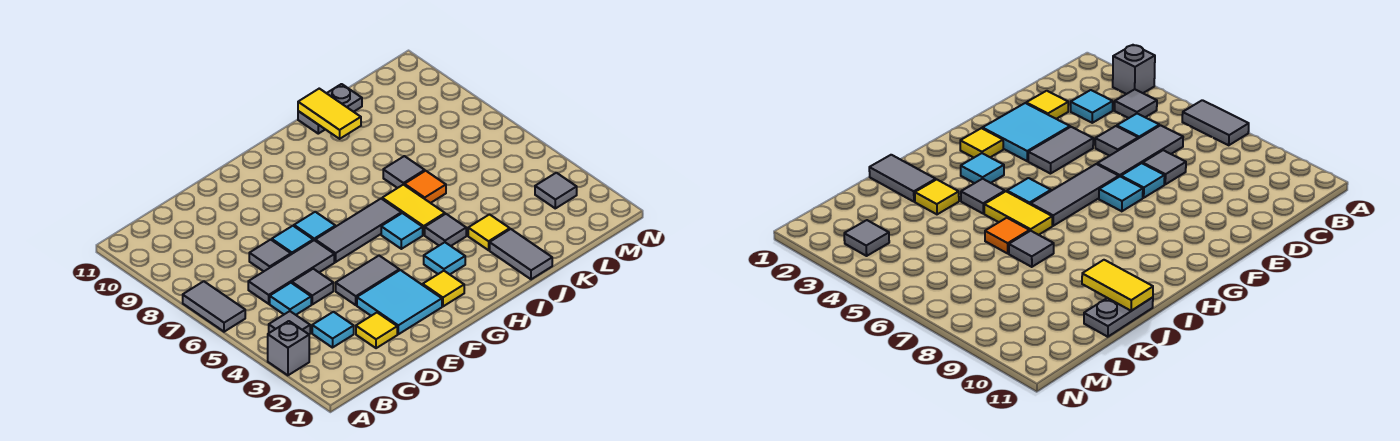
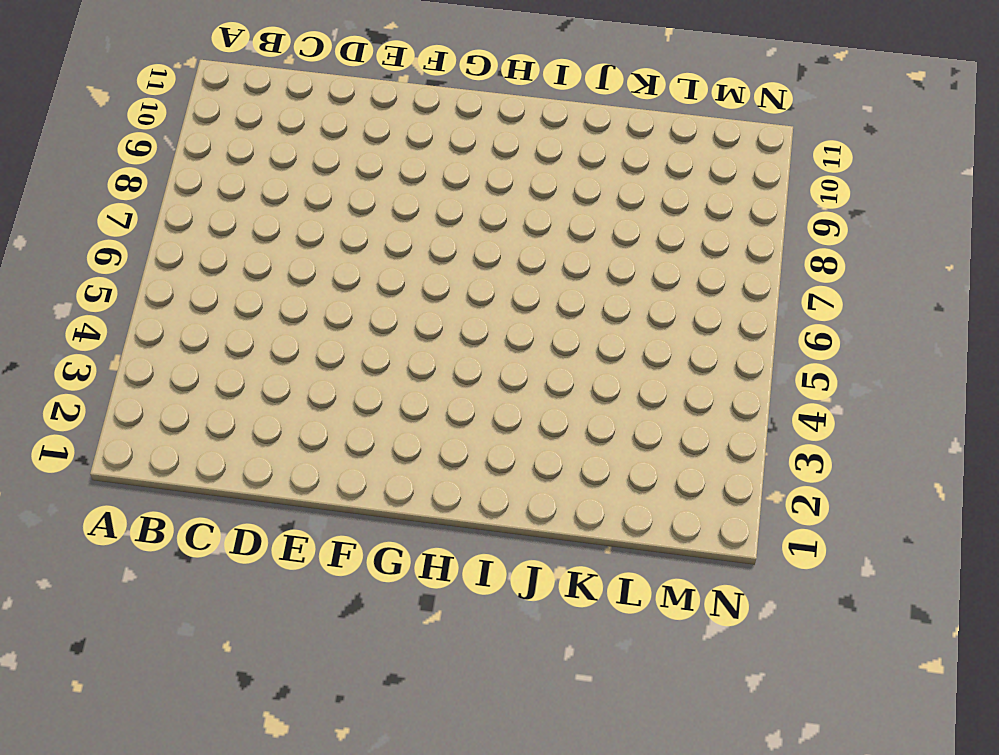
none -> grey 1x1 brick [268,321,309,375]
none -> grey 1x2 tile [183,281,245,332]
none -> grey 1x1 tile [269,311,310,334]

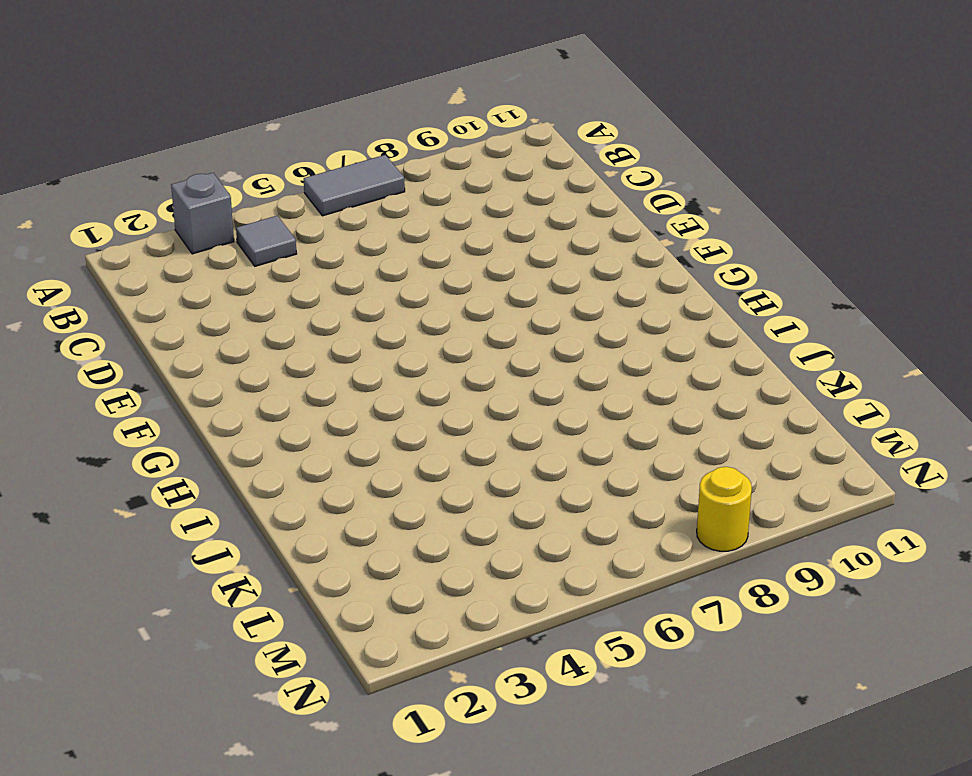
yellow 1x1 round brick [697,467,752,551] -> none
none -> cyan 1x1 tile [312,312,354,348]
none -> cyan 1x1 tile [270,283,311,315]
none -> grey 1x3 tile [248,240,334,304]

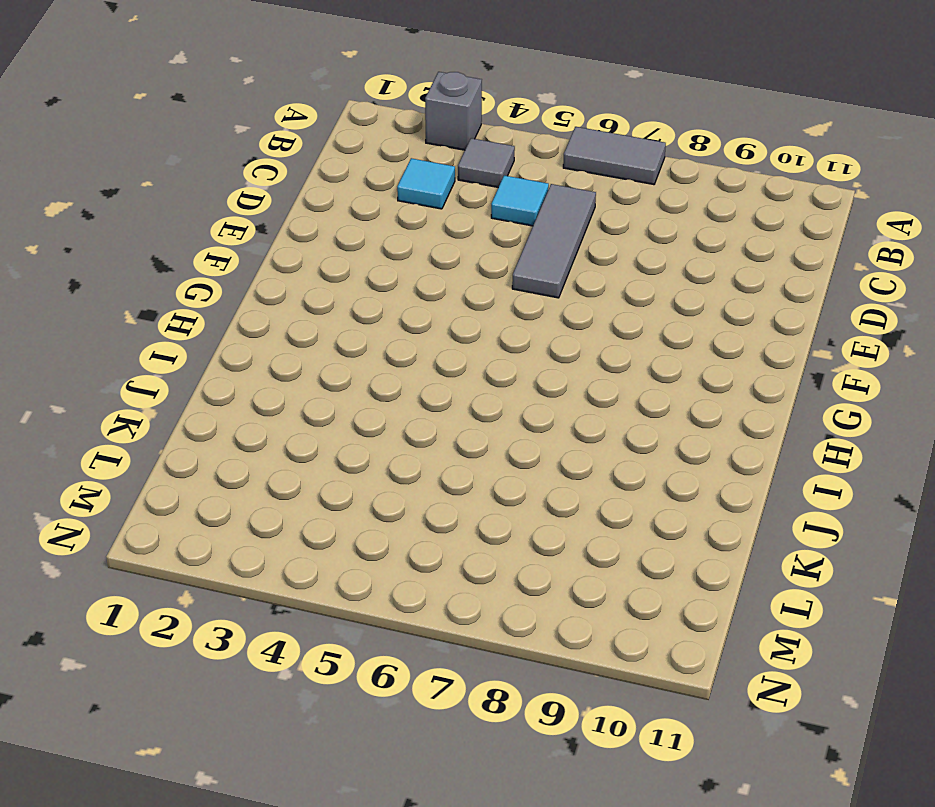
none -> yellow 1x1 tile [356,313,397,348]
none -> grey 1x1 tile [292,269,333,304]
none -> grey 1x1 tile [249,240,291,271]

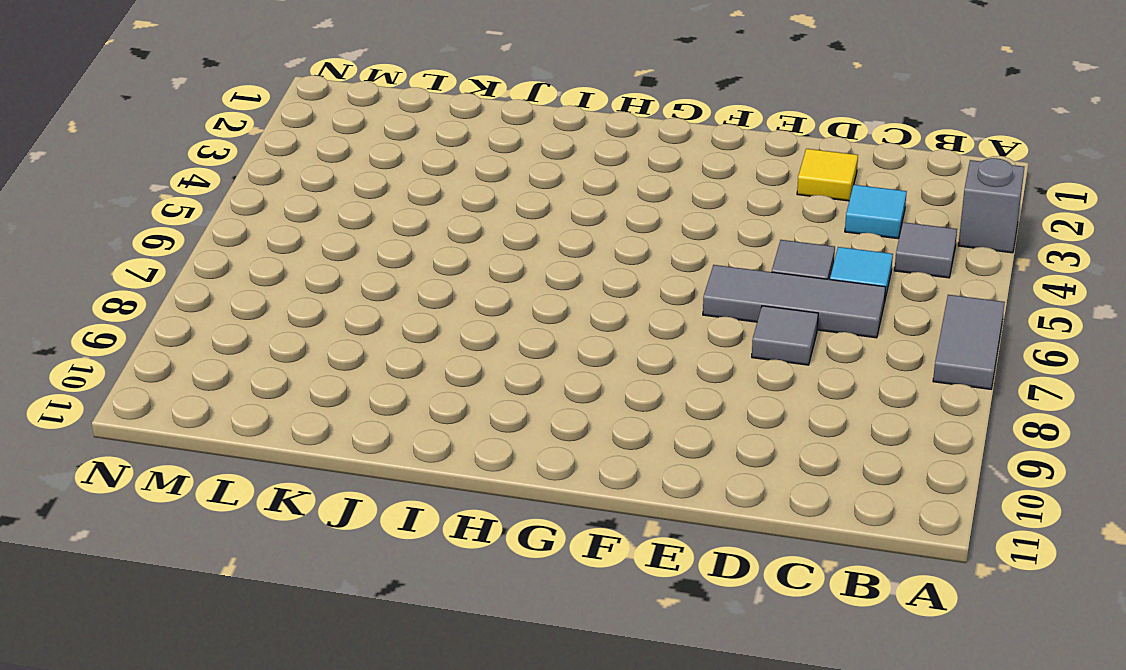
none -> cyan 2x2 tile [357,270,442,334]
none -> grey 1x2 tile [336,256,399,305]
none -> cyan 1x1 tile [272,226,313,254]

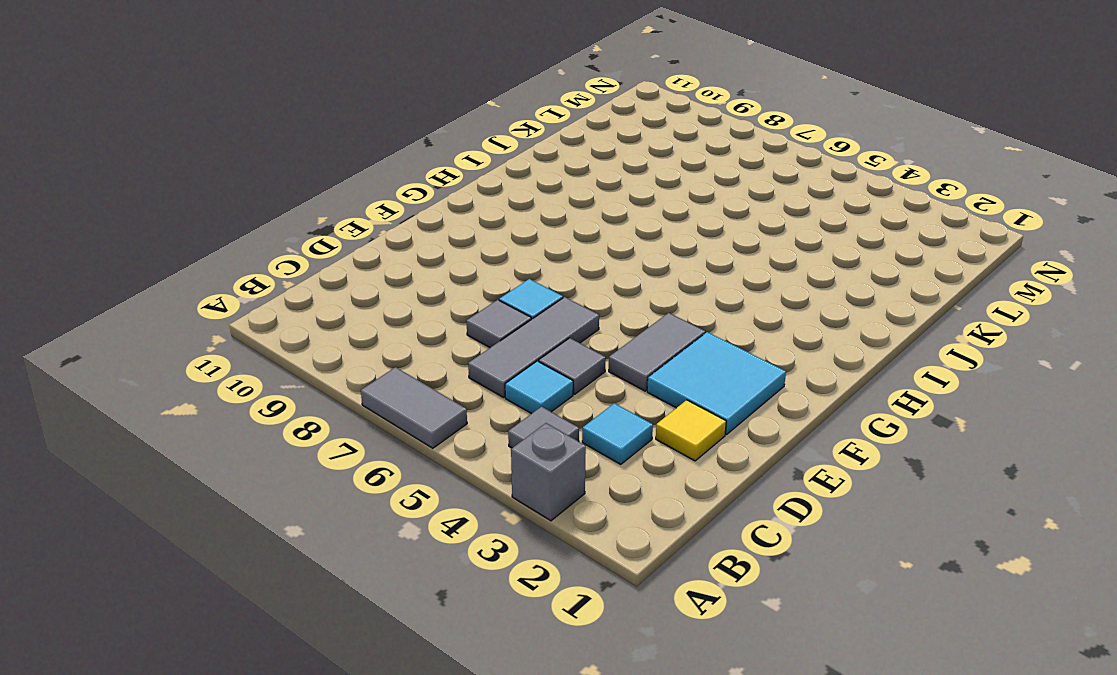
none -> grey 1x3 tile [315,199,401,262]
none -> cyan 1x1 tile [294,212,336,240]
none -> yellow 1x1 tile [423,271,464,306]

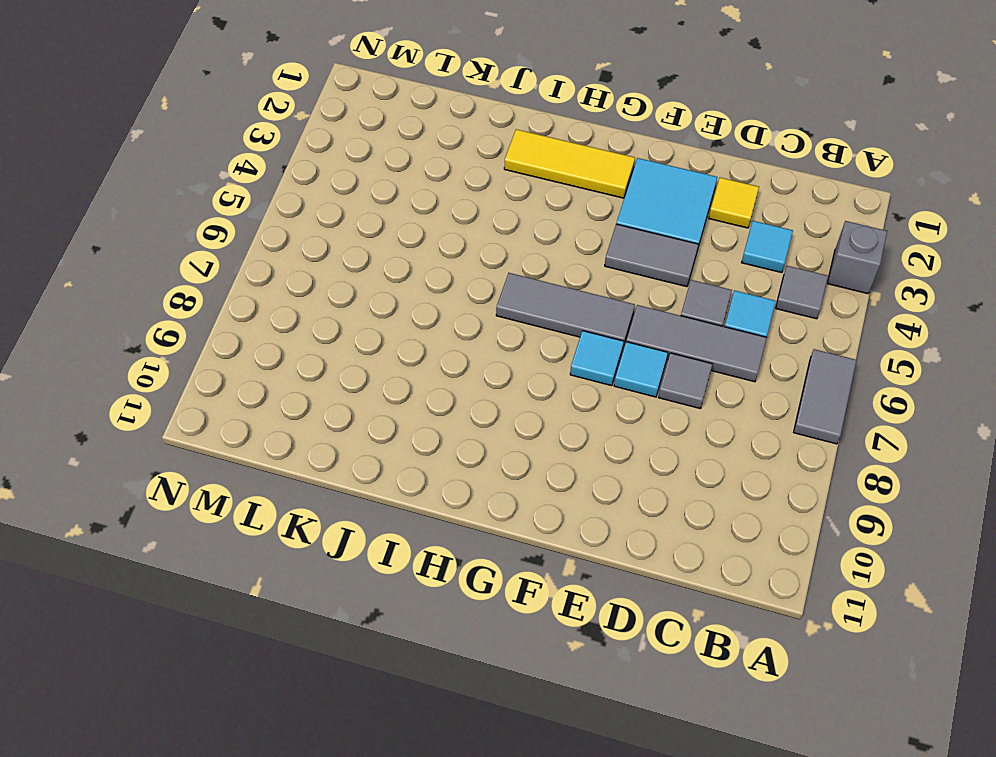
yellow 1x3 tile [504,129,635,198] -> yellow 1x1 tile [423,271,464,306]
none -> cyan 1x1 tile [424,242,465,274]
none -> cyan 1x1 tile [381,213,423,249]
none -> grey 1x1 tile [425,214,466,246]

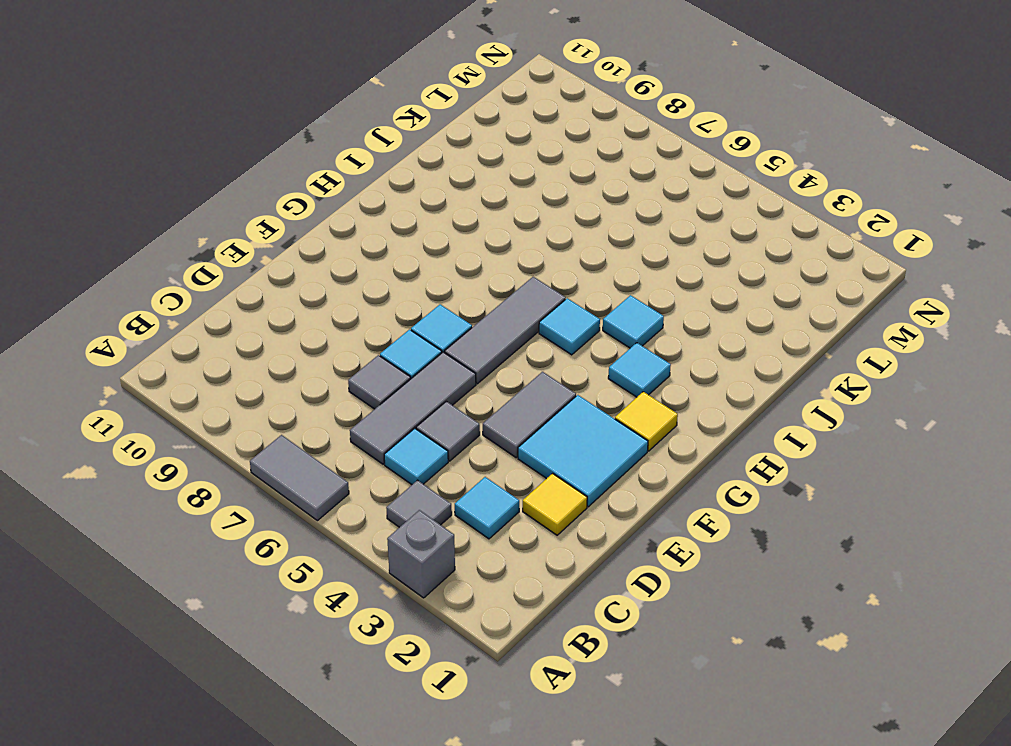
cyan 1x1 tile [603,295,664,348] -> grey 1x1 tile [425,214,466,246]
none -> yellow 1x2 tile [382,185,445,235]
none -> grey 1x2 tile [490,229,552,279]
none -> yellow 1x1 tile [468,214,510,250]

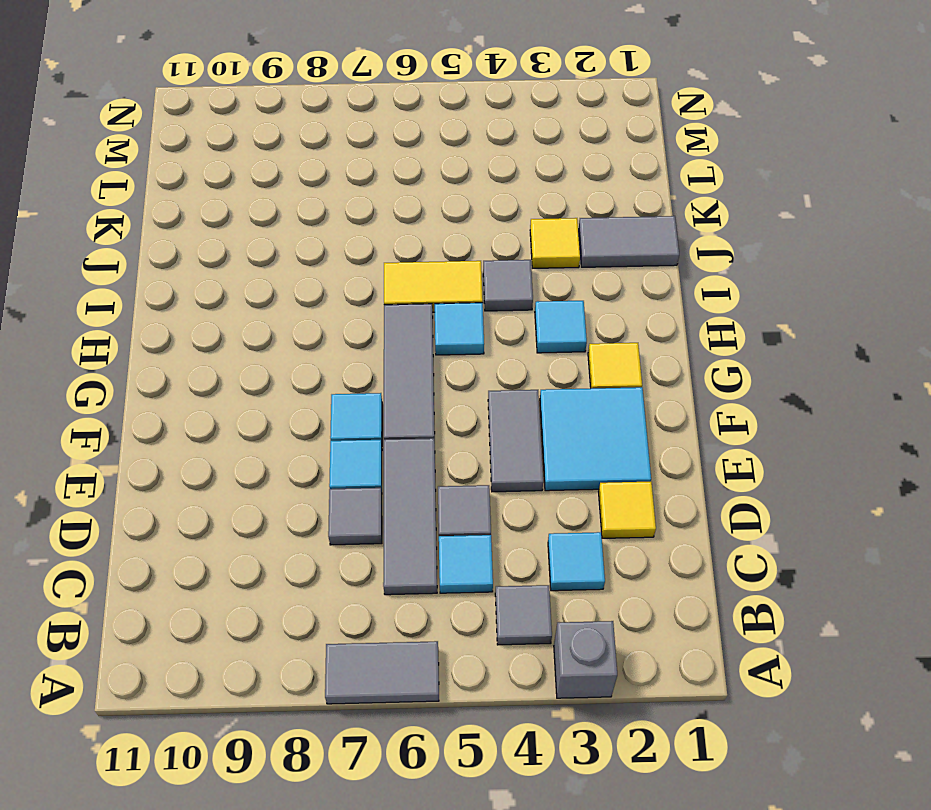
none -> orange 1x1 tile [404,171,446,203]
none -> grey 1x1 tile [383,156,425,188]
none -> grey 1x2 plate [298,84,362,134]

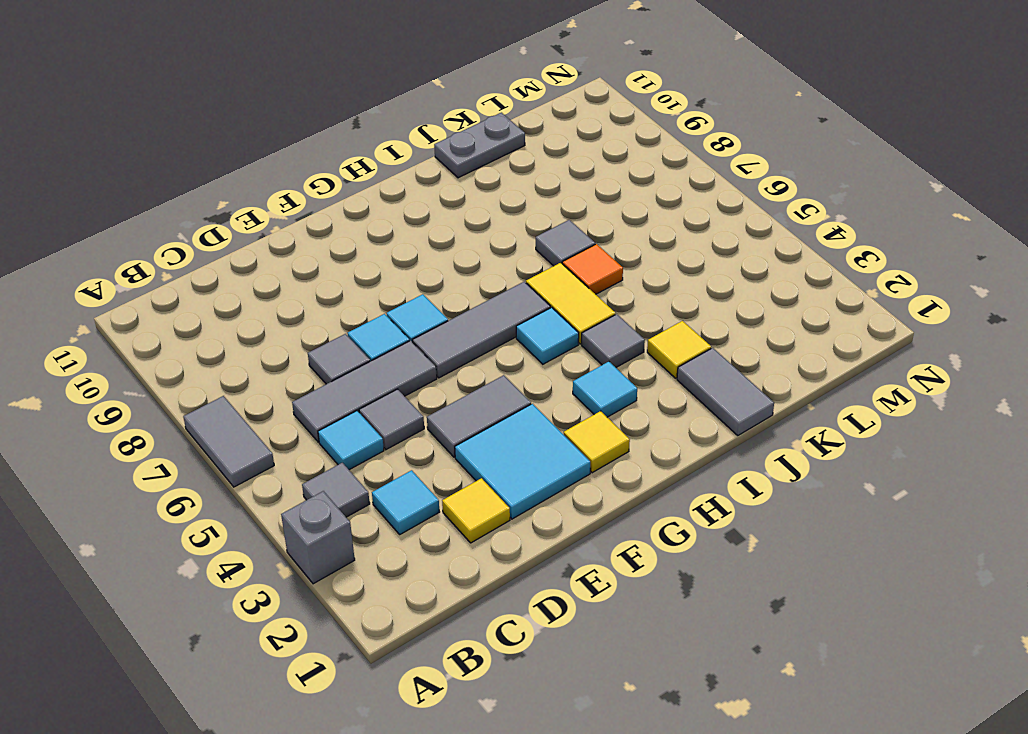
none -> grey 1x1 tile [535,173,577,208]
none -> yellow 1x2 tile [298,89,361,139]

